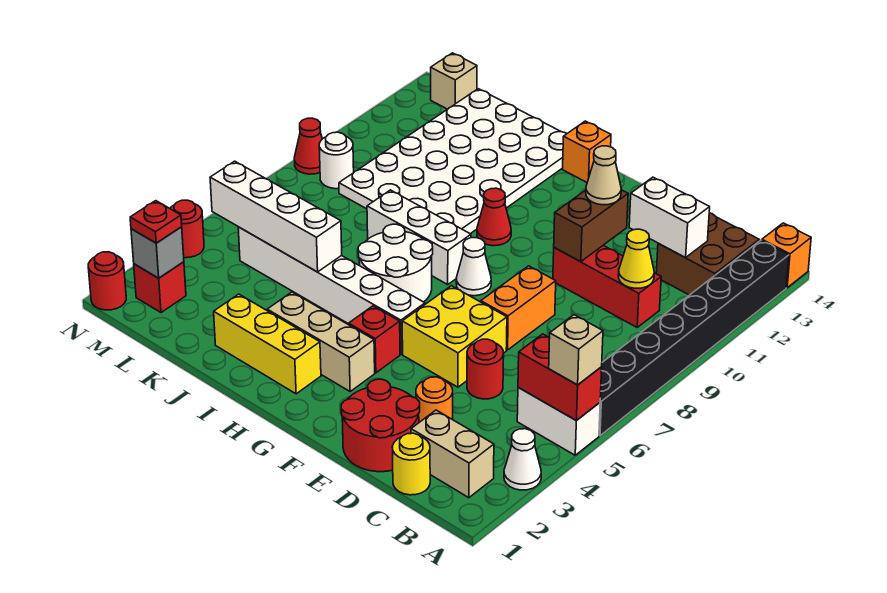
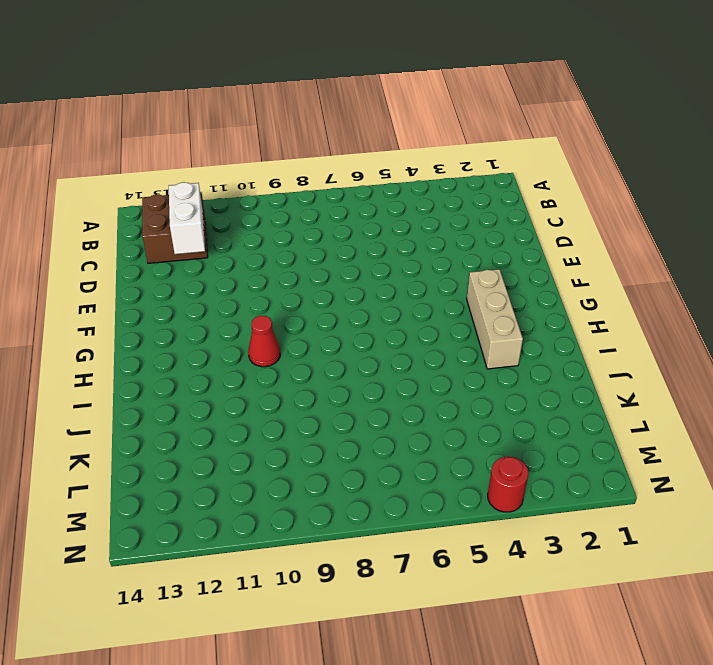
none -> white 1x1 cone [504,429,541,490]
none -> white 1x2 brick [517,388,600,455]
none -> black 1x8 brick [599,240,789,436]
none -> orange 1x1 brick [762,223,811,288]

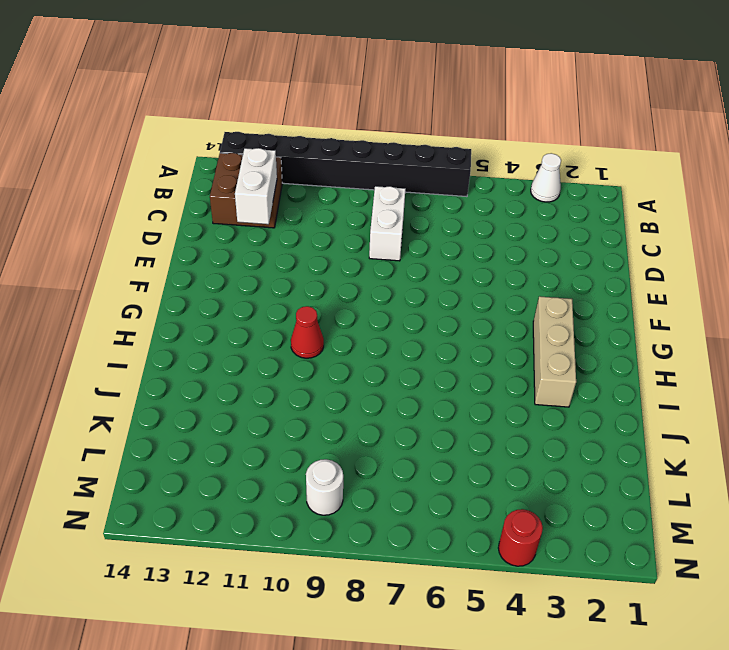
white 1x2 brick [369,186,405,261] -> white 1x2 brick moved to [517,388,600,455]
none -> orange 1x1 brick [762,223,811,288]
none -> tan 1x2 brick [411,410,494,498]
none -> yellow 1x1 round brick [392,433,430,495]
none -> red 1x3 brick [553,246,661,327]

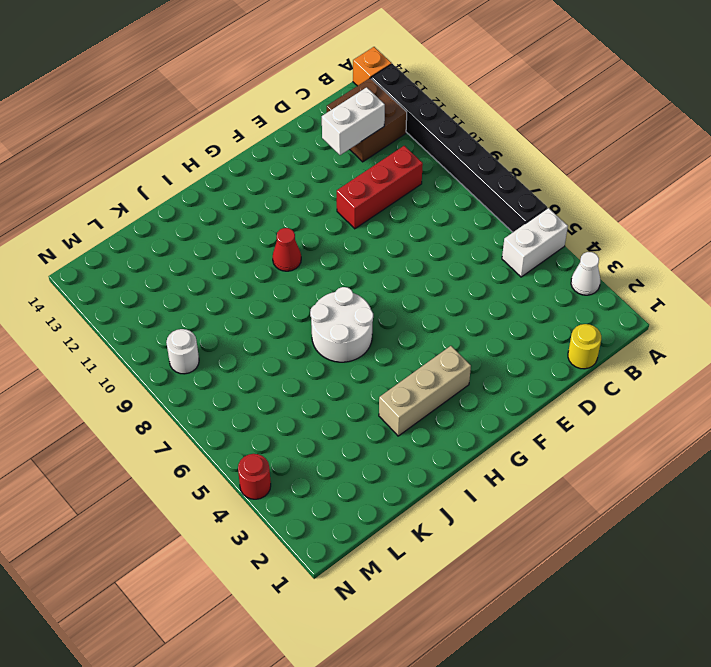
none -> tan 1x2 brick [411,410,494,498]
none -> red 2x2 round brick [341,379,420,472]
none -> orange 1x1 round brick [416,377,453,422]
none -> red 1x1 round brick [467,339,504,399]

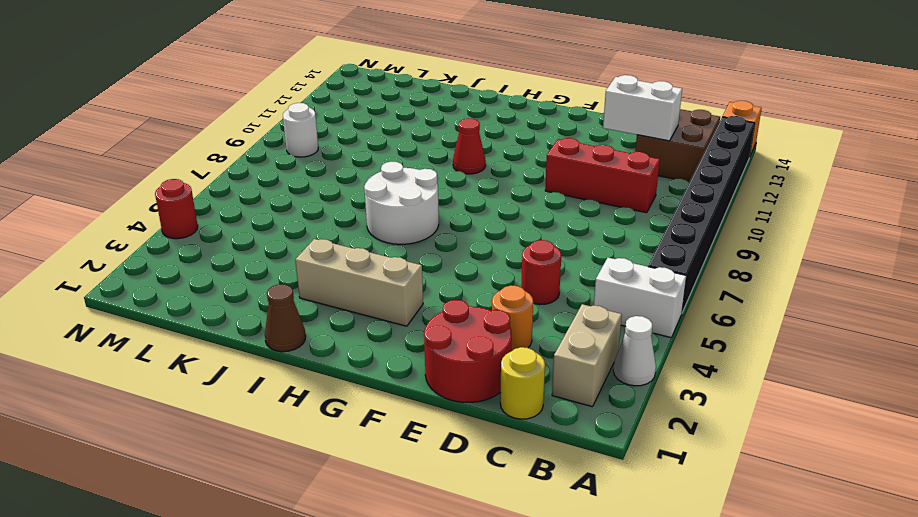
tan 1x2 brick [552,304,622,407] -> tan 1x2 brick turned to [411,410,494,498]
brown 1x1 cone [265,284,306,352] -> none
none -> yellow 2x2 brick [402,286,507,387]
none -> orange 1x2 brick [481,266,556,350]
none -> red 1x1 brick [349,306,400,373]
none -> white 1x6 brick [238,227,425,354]

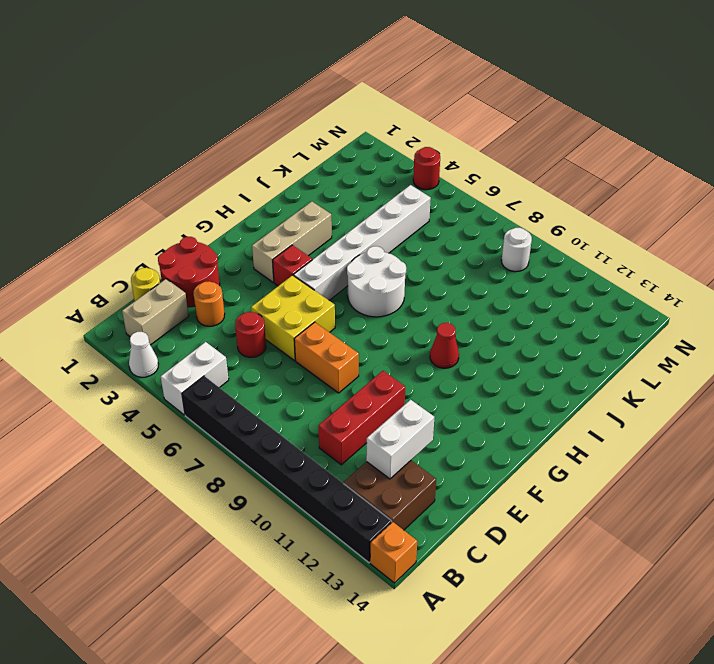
none -> white 1x1 cone [456,238,491,296]
none -> yellow 1x3 brick [214,294,321,394]
none -> white 1x3 brick [367,190,471,284]
none -> orange 1x1 brick [563,121,611,182]

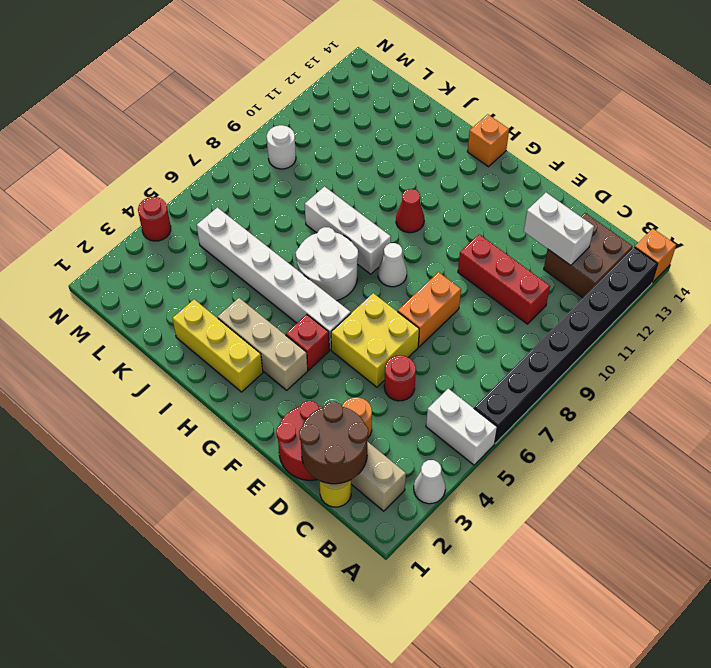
brown 2x2 round brick [299,402,368,484] -> none
none -> white 4x6 plate [339,89,567,234]
none -> red 1x1 brick [134,262,186,313]
none -> tan 1x1 brick [431,53,477,109]
none -> red 1x1 round brick [88,252,126,310]

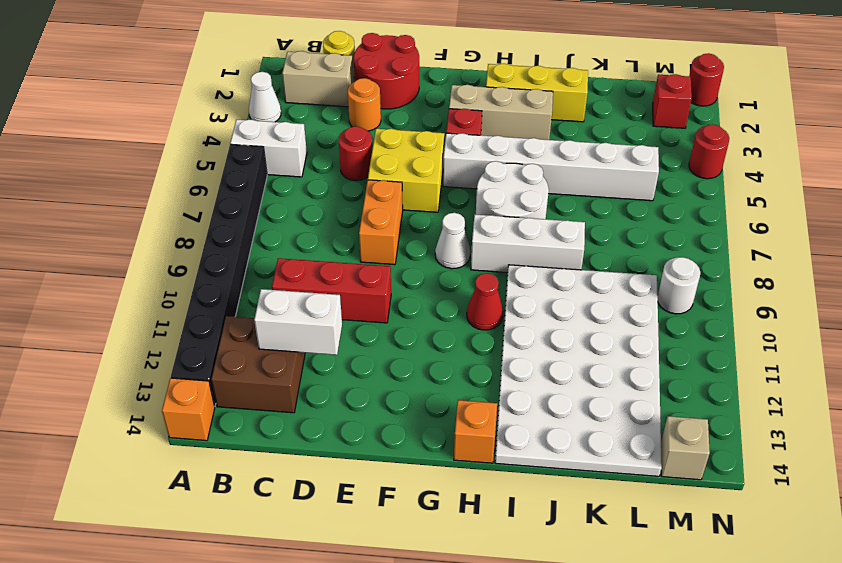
none -> red 1x1 cone [294,118,322,174]
none -> red 1x2 brick [518,334,602,421]
none -> yellow 1x1 cone [618,229,654,288]
none -> brown 1x2 brick [554,190,628,262]

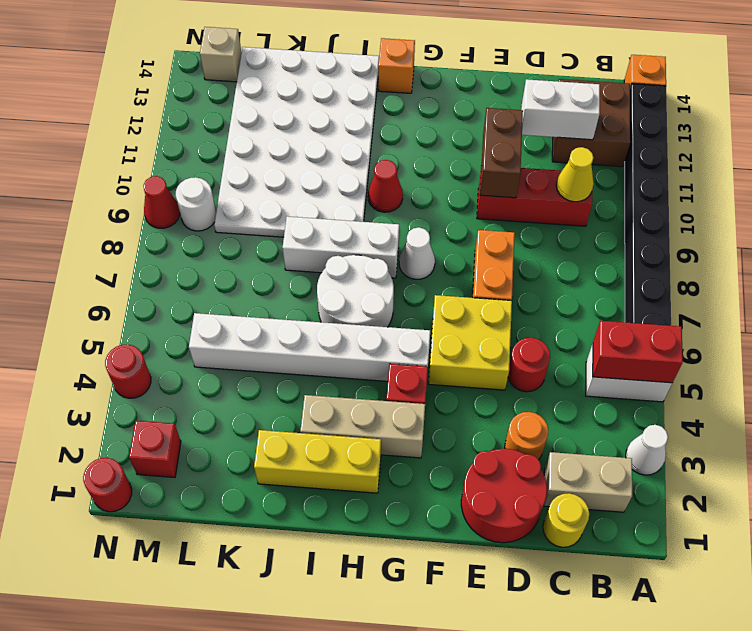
none -> white 1x4 brick [210,161,342,272]
none -> grey 1x1 brick [131,227,184,278]
none -> tan 1x1 brick [549,315,603,385]
none -> tan 1x1 cone [586,146,621,205]

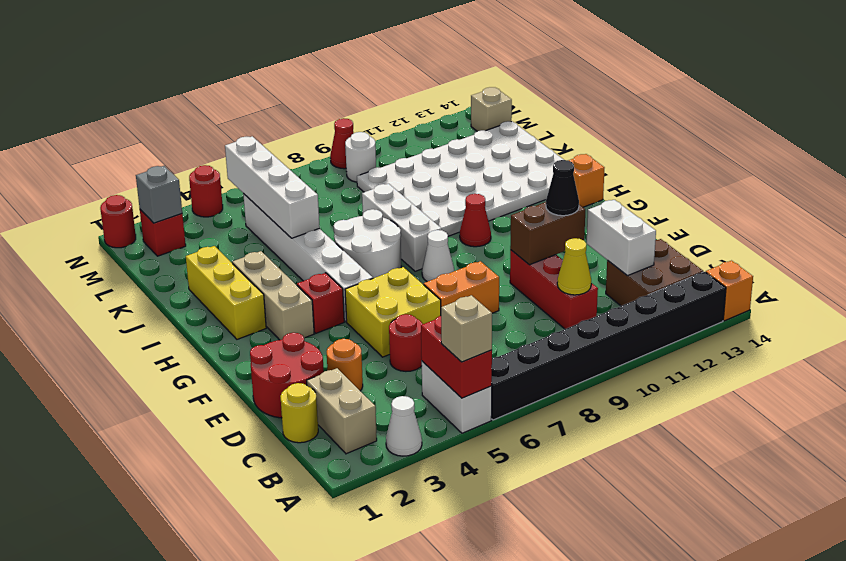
black 1x1 cone [546,160,579,216] -> tan 1x1 cone [586,146,621,205]
none -> red 1x1 plate [130,201,182,243]

